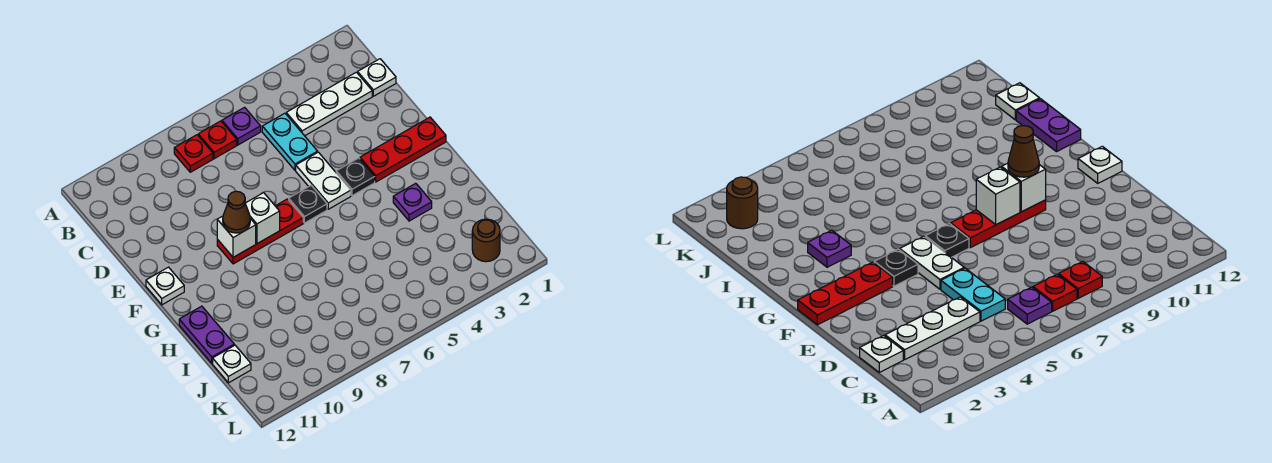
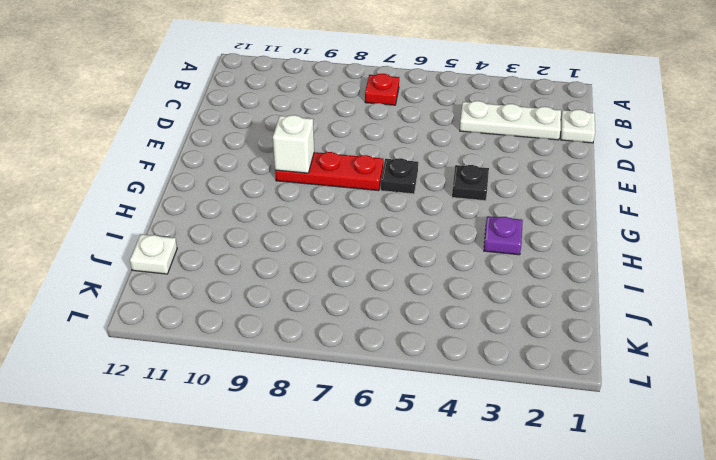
none -> purple 1x1 plate [222,107,261,145]
none -> red 1x1 plate [174,135,213,172]
none -> cyan 1x2 plate [262,113,318,170]

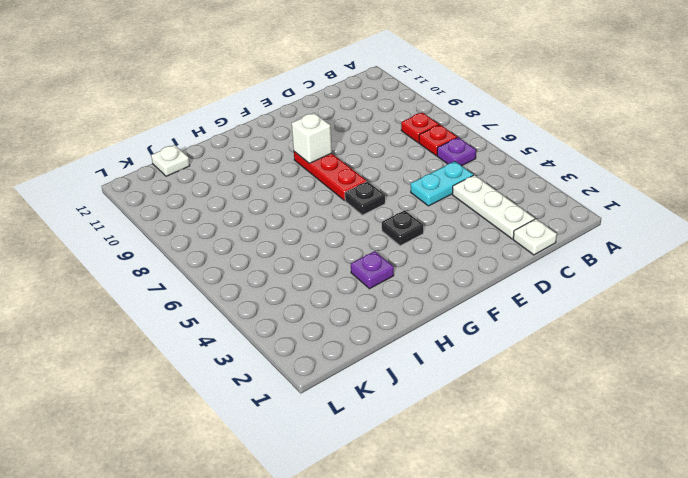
none -> white 1x2 plate [296,152,351,209]
none -> red 1x3 plate [360,117,446,182]
none -> white 1x1 plate [146,267,184,305]

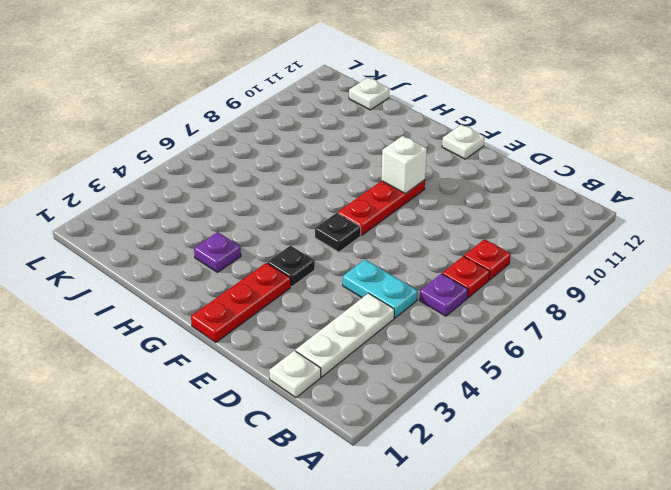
none -> white 1x2 plate [296,152,351,209]
none -> purple 1x2 plate [179,306,234,363]
none -> brown 1x1 round brick [472,219,500,262]

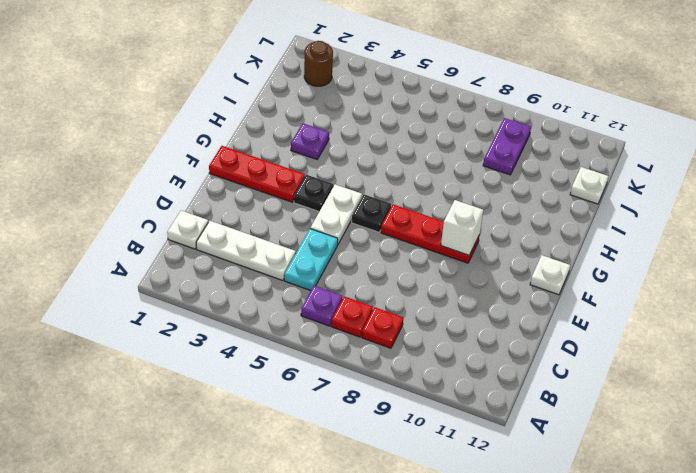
purple 1x2 plate [483,118,531,175] -> purple 1x2 plate moved to [179,306,234,363]
none -> white 1x1 brick [245,193,280,244]
none -> brown 1x1 cone [223,191,250,233]

